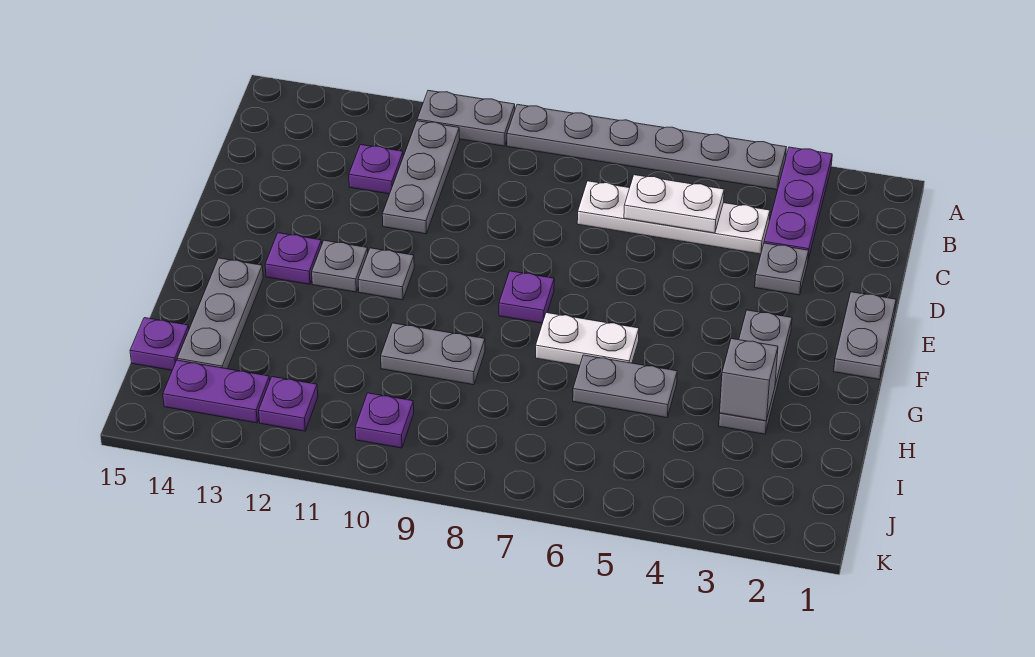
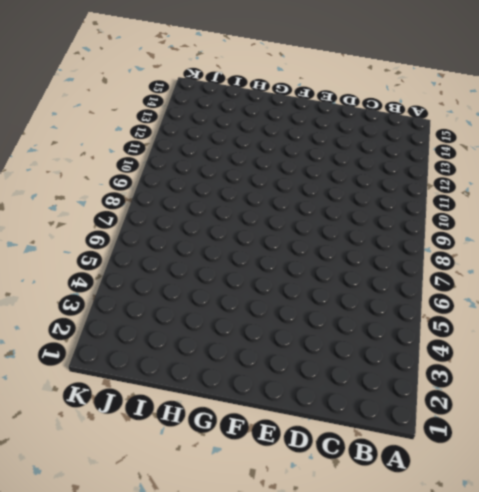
none -> purple 1x3 plate [764,147,832,259]
none -> grey 1x6 plate [507,104,786,190]
none -> grey 1x2 plate [417,90,515,146]

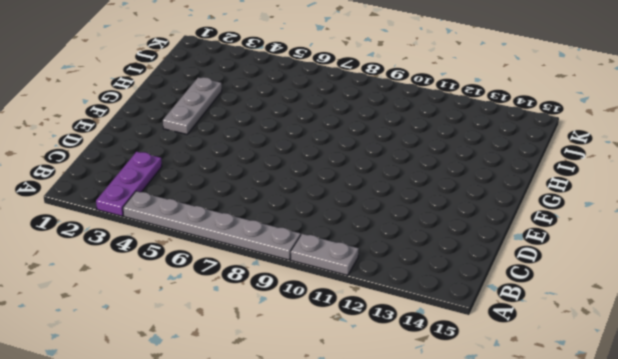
none -> grey 1x3 plate [382,121,460,234]
none -> white 1x4 plate [577,181,770,254]
none -> purple 1x1 plate [349,145,403,194]

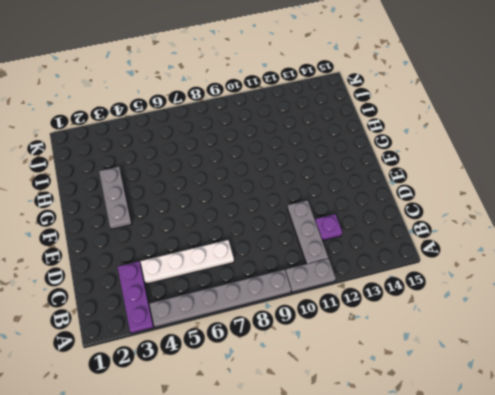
none -> grey 1x1 plate [755,243,809,295]
none -> grey 1x2 plate [834,292,896,380]
none -> purple 1x1 plate [499,271,554,323]

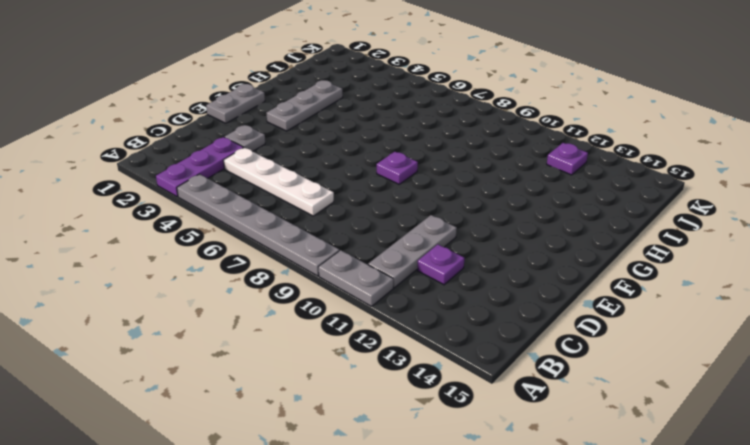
none -> grey 1x1 plate [358,248,414,300]
none -> grey 1x1 plate [312,240,368,292]
none -> purple 1x1 plate [265,233,322,284]

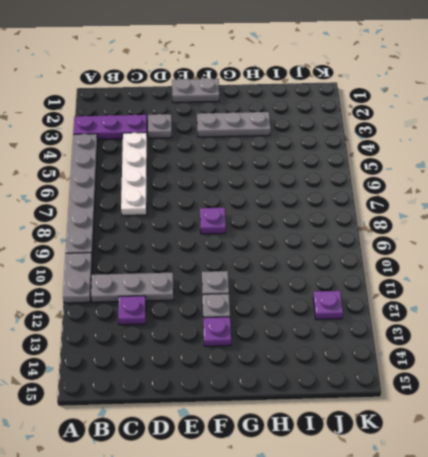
none -> white 1x2 plate [536,313,639,366]
none -> grey 1x3 plate [177,258,263,369]
none -> grey 1x2 plate [573,355,677,418]

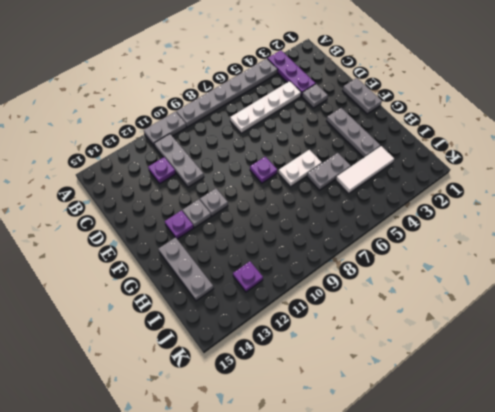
white 1x3 tile [336,146,394,194] -> none
none -> grey 1x2 plate [381,323,485,385]
none -> purple 1x1 plate [130,318,189,370]
none -> purple 1x1 plate [355,393,414,448]

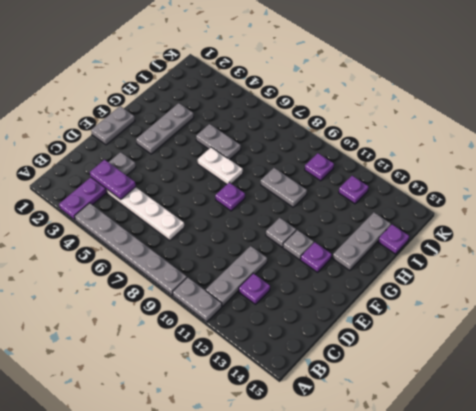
purple 1x2 plate [90,160,136,199] -> purple 1x2 plate moved to [163,360,270,423]
none -> white 1x2 plate [624,175,724,233]
none -> grey 1x1 brick [720,339,778,421]

